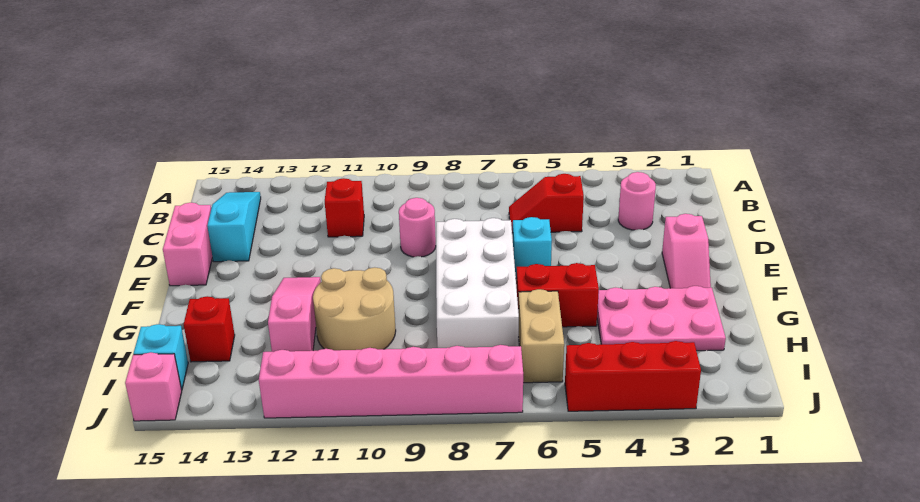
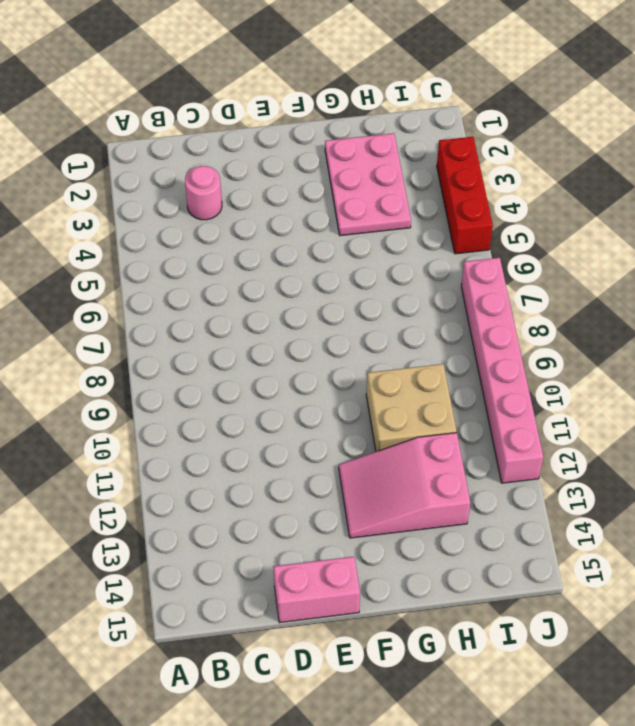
pink 2x3 slope [339,433,470,538] -> pink 1x3 slope [268,277,321,352]
tan 2x2 brick [366,364,457,452] -> tan 2x2 round brick [313,267,396,350]
none -> cyan 1x3 slope [207,192,261,262]
none -> red 1x2 slope [509,174,584,233]
none -> red 1x1 brick [325,178,364,237]

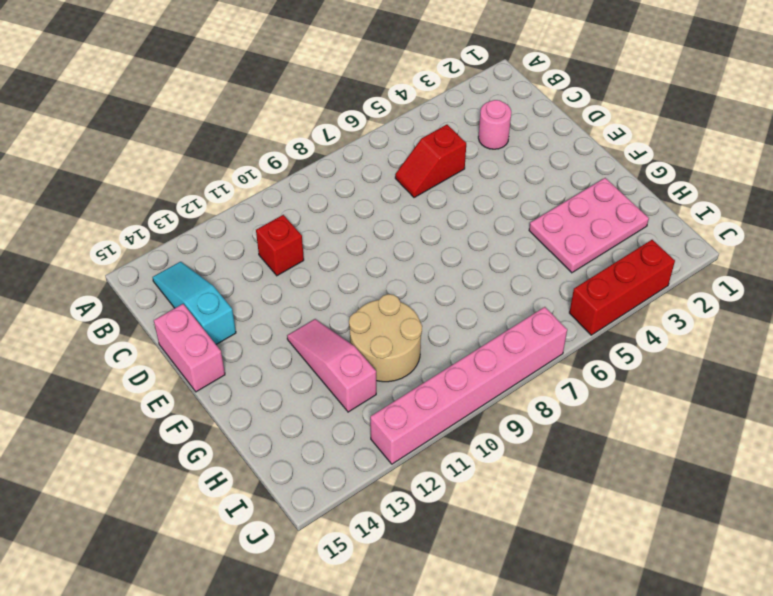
none -> pink 1x1 round brick [399,198,436,257]
none -> pink 1x2 slope [662,214,711,288]
none -> cyan 1x1 brick [513,217,552,278]

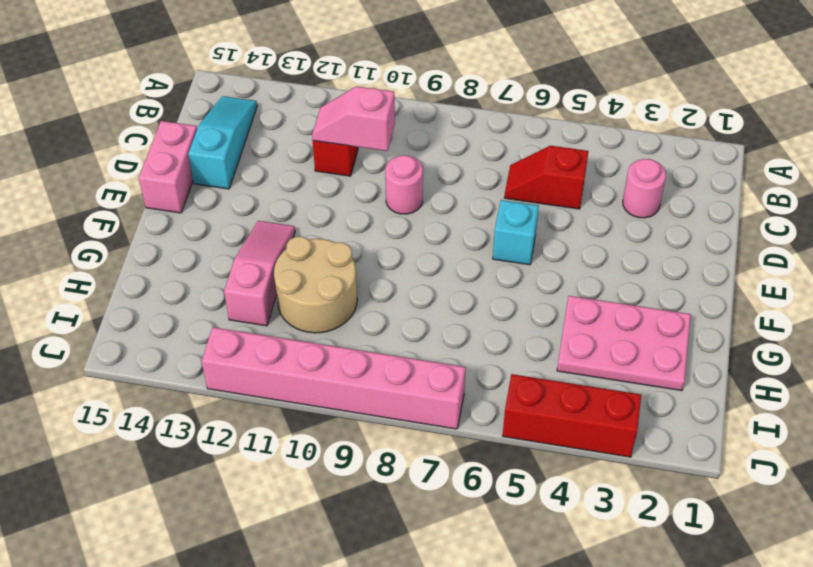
pink 1x2 slope [312,86,395,151] -> pink 1x2 slope turned to [662,214,711,288]
none -> white 2x4 brick [436,218,519,348]
none -> red 1x2 brick [516,263,599,327]
none -> tan 1x2 brick [518,289,564,383]

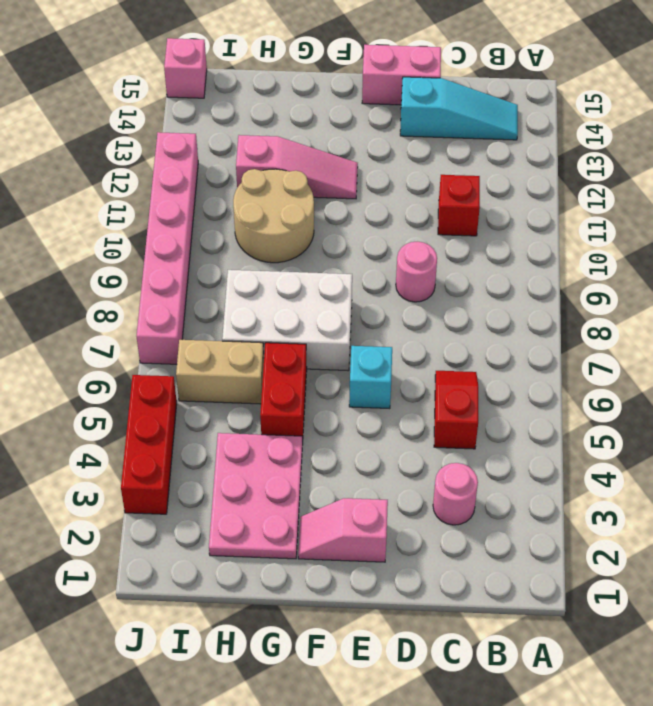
white 2x3 brick [222,270,352,371] -> white 2x4 brick [436,218,519,348]
none -> red 1x1 brick [184,296,235,362]
none -> cyan 1x1 brick [133,324,188,390]

